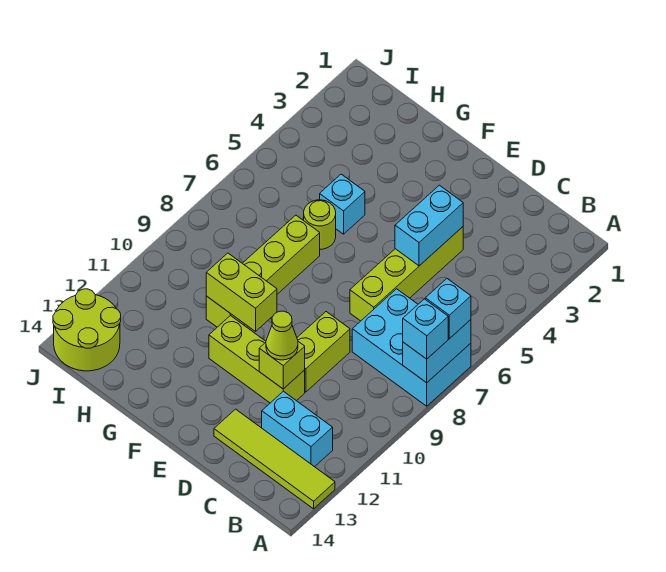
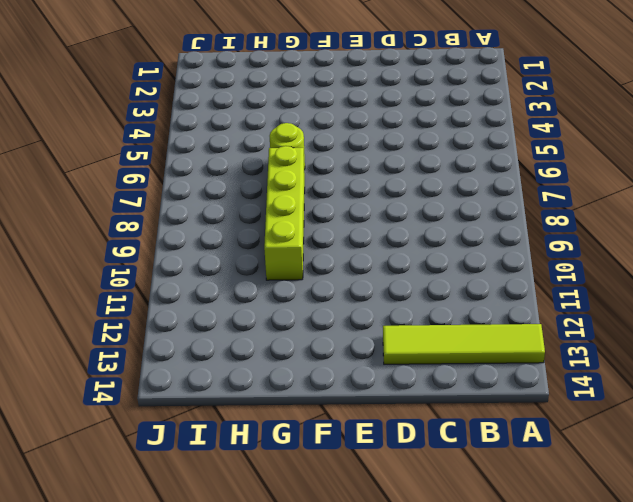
none -> cyan 2x3 brick [352,289,471,406]
none -> cyan 1x2 brick [262,391,333,467]
none -> lime 1x4 brick [350,227,463,321]

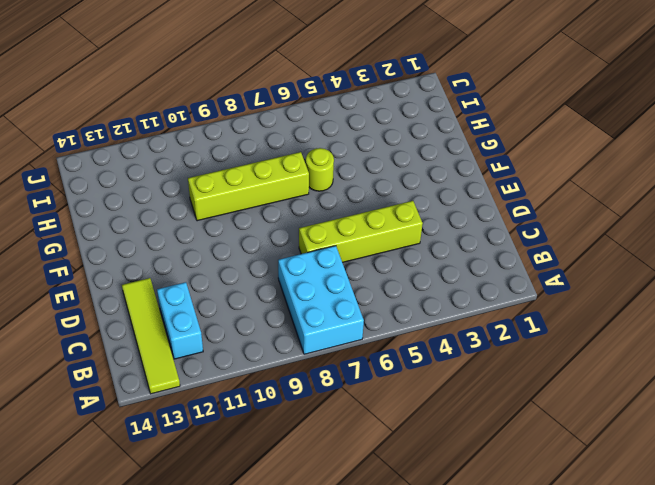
none -> lime 1x2 brick [297,312,350,392]
none -> lime 1x3 brick [209,315,305,403]
none -> cyan 1x1 brick [320,174,365,234]

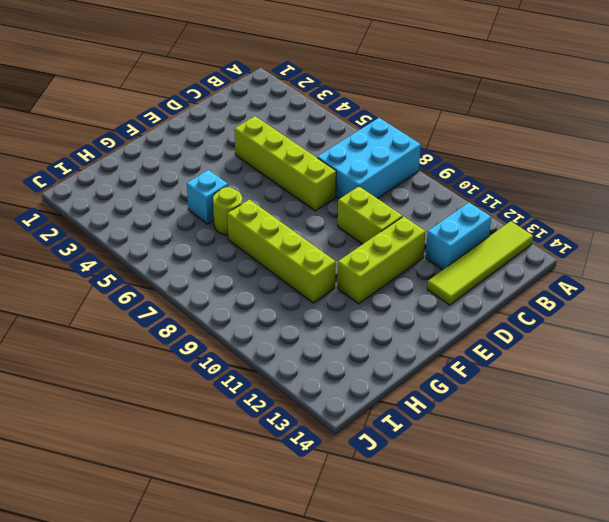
none -> lime 2x2 round brick [53,289,121,371]
none -> cyan 1x2 brick [403,320,471,383]
none -> cyan 1x2 brick [395,185,463,266]

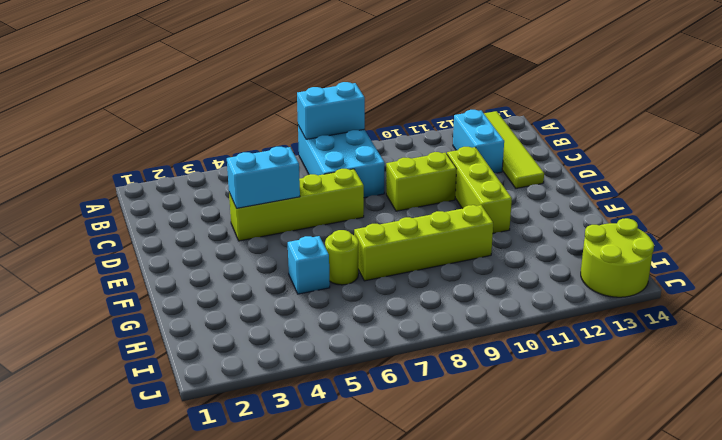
none -> lime 1x1 brick [259,342,305,389]
none -> lime 1x2 brick [206,253,277,331]
none -> cyan 1x1 brick [425,279,471,339]

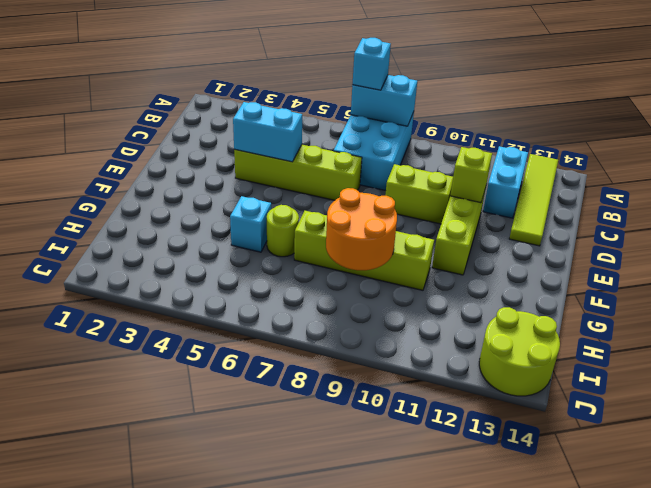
orange 2x2 round brick [326,188,397,270] -> none
none -> lime 1x2 brick [206,253,277,331]
none -> cyan 1x1 brick [403,299,448,359]
none -> lime 1x1 cone [266,311,298,360]

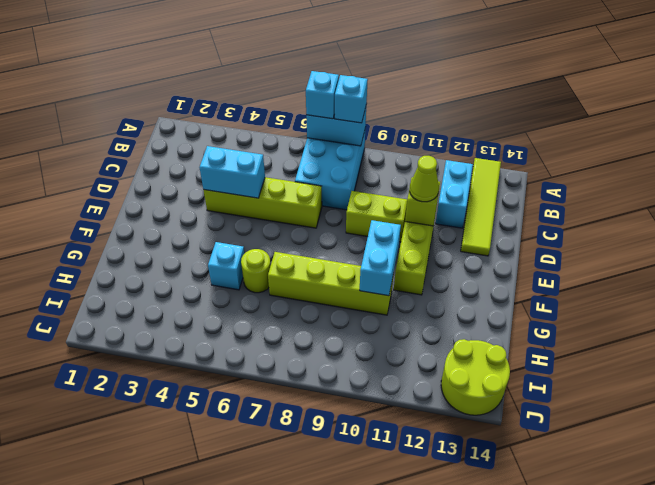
cyan 1x2 brick [360,220,401,296] -> lime 1x2 brick [206,253,277,331]

